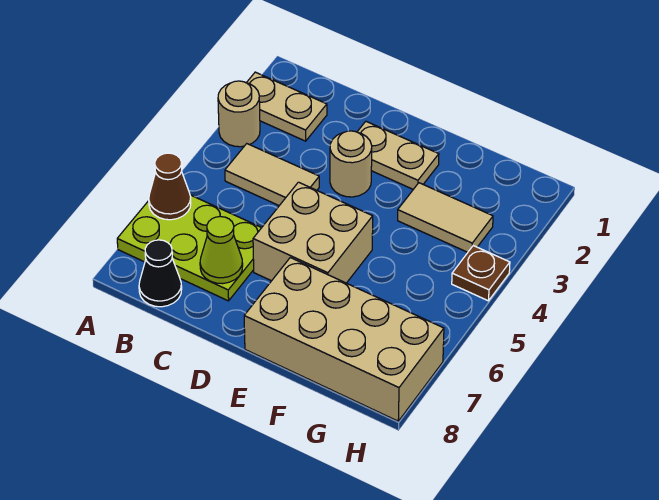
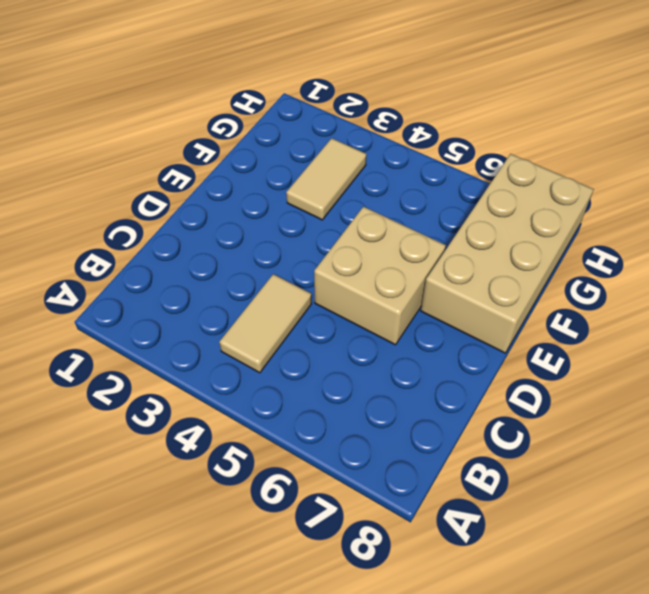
none -> tan 1x2 plate [247,72,327,141]
none -> tan 1x1 round brick [218,81,260,147]
none -> lime 2x3 plate [117,195,261,301]

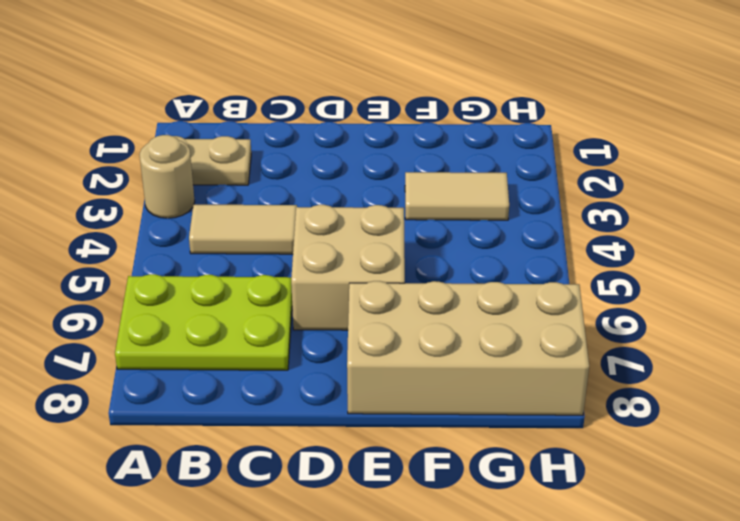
none -> black 1x1 cone [139,240,182,307]
none -> tan 1x2 plate [357,122,439,189]
none -> tan 1x1 round brick [330,131,372,197]

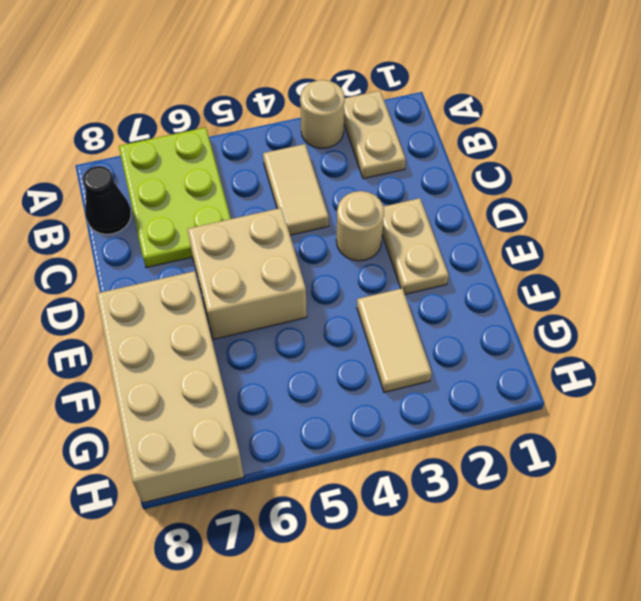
none -> brown 1x1 plate [452,246,510,301]
none -> brown 1x1 cone [149,153,191,220]
none -> lime 1x1 cone [200,217,243,284]

